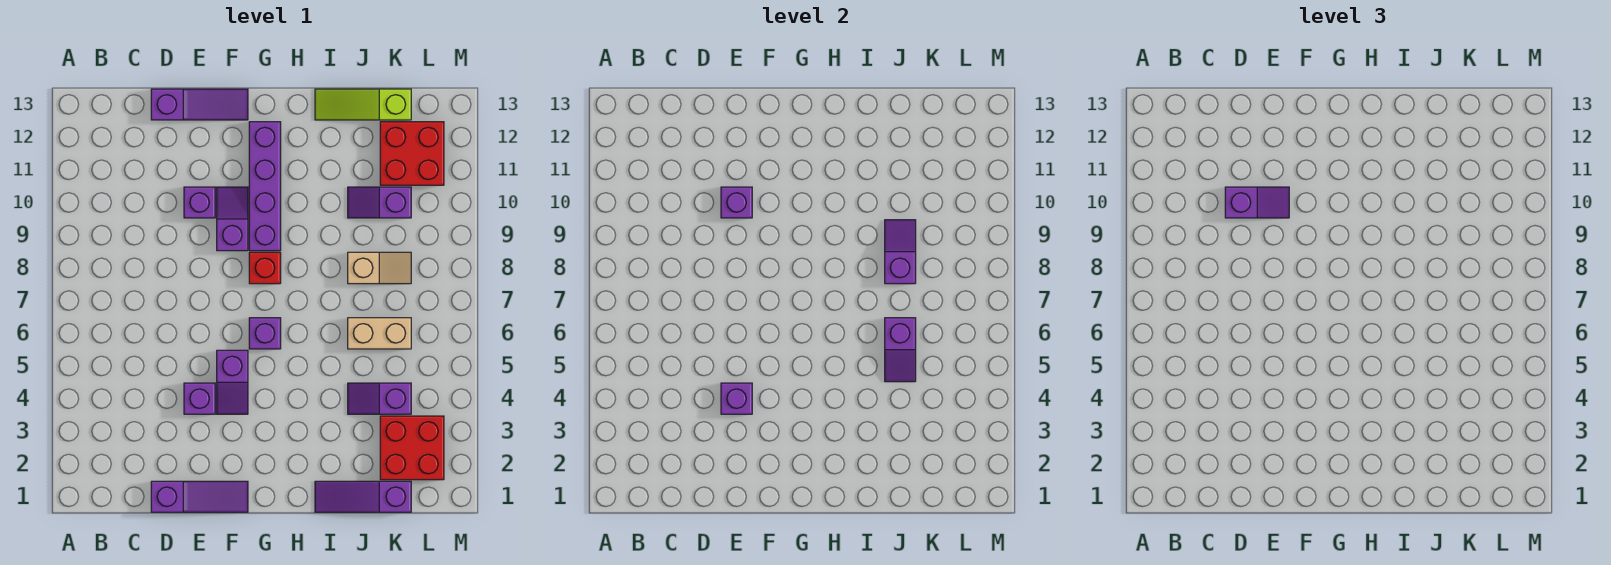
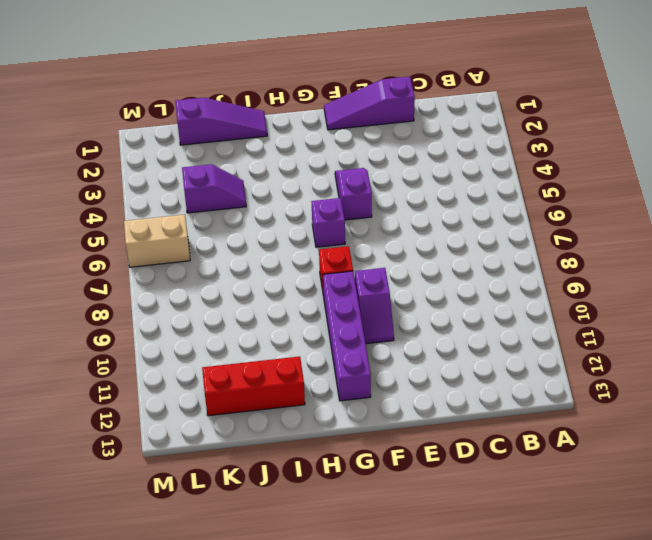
red 1x3 brick [202,357,305,416] -> red 2x2 brick [380,122,444,185]
tan 1x2 brick [124,215,190,267] -> tan 1x2 brick moved to [348,318,411,349]
none -> purple 1x3 slope [151,89,248,120]
none -> purple 1x1 brick [184,383,215,414]
none -> purple 1x1 brick [184,187,215,218]

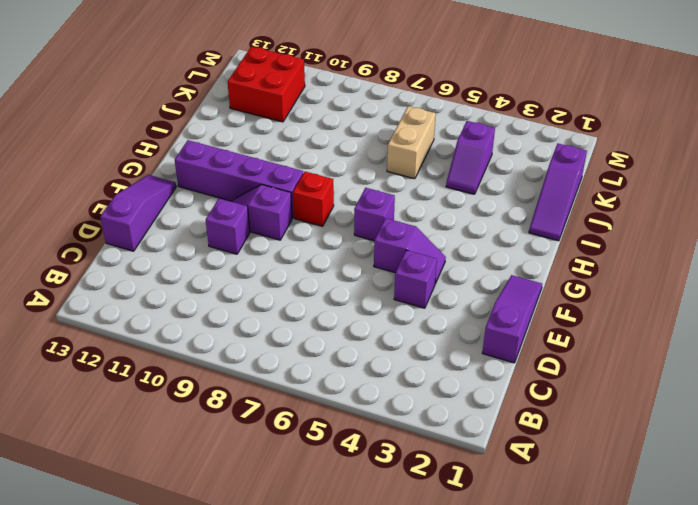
none -> lime 1x3 slope [315,89,411,120]
none -> tan 1x2 slope [348,252,411,284]
none -> purple 1x2 slope [348,187,411,218]

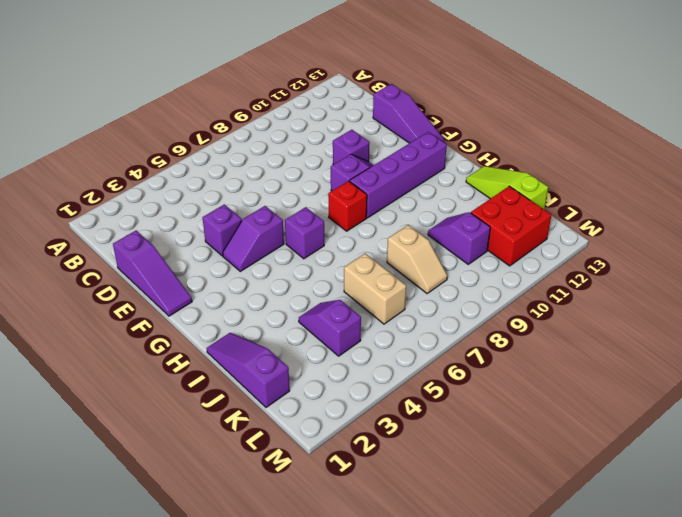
none -> red 2x2 brick [380,416,444,480]
none -> purple 1x1 brick [721,383,752,414]
none -> purple 1x1 brick [721,187,752,218]

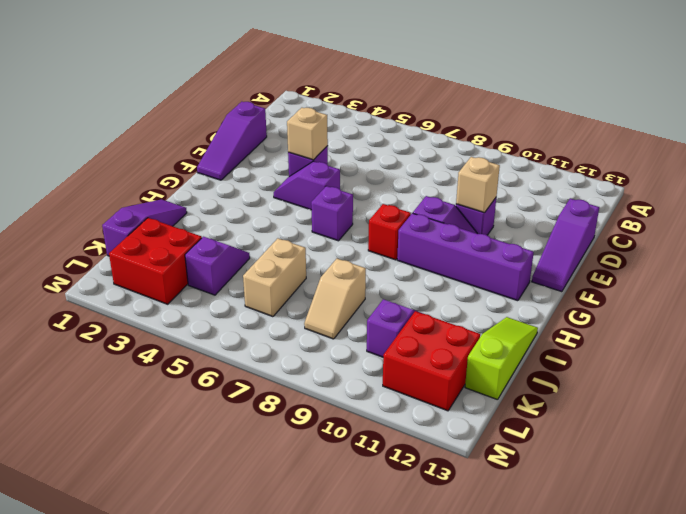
tan 1x1 brick [287,108,328,160] -> purple 1x1 brick [721,383,752,414]
tan 1x1 brick [456,157,500,213] -> purple 1x1 brick [721,187,752,218]
none -> purple 1x2 slope [885,318,916,382]
none -> purple 1x2 slope [885,220,916,284]
none -> purple 1x2 slope [1225,187,1289,218]

